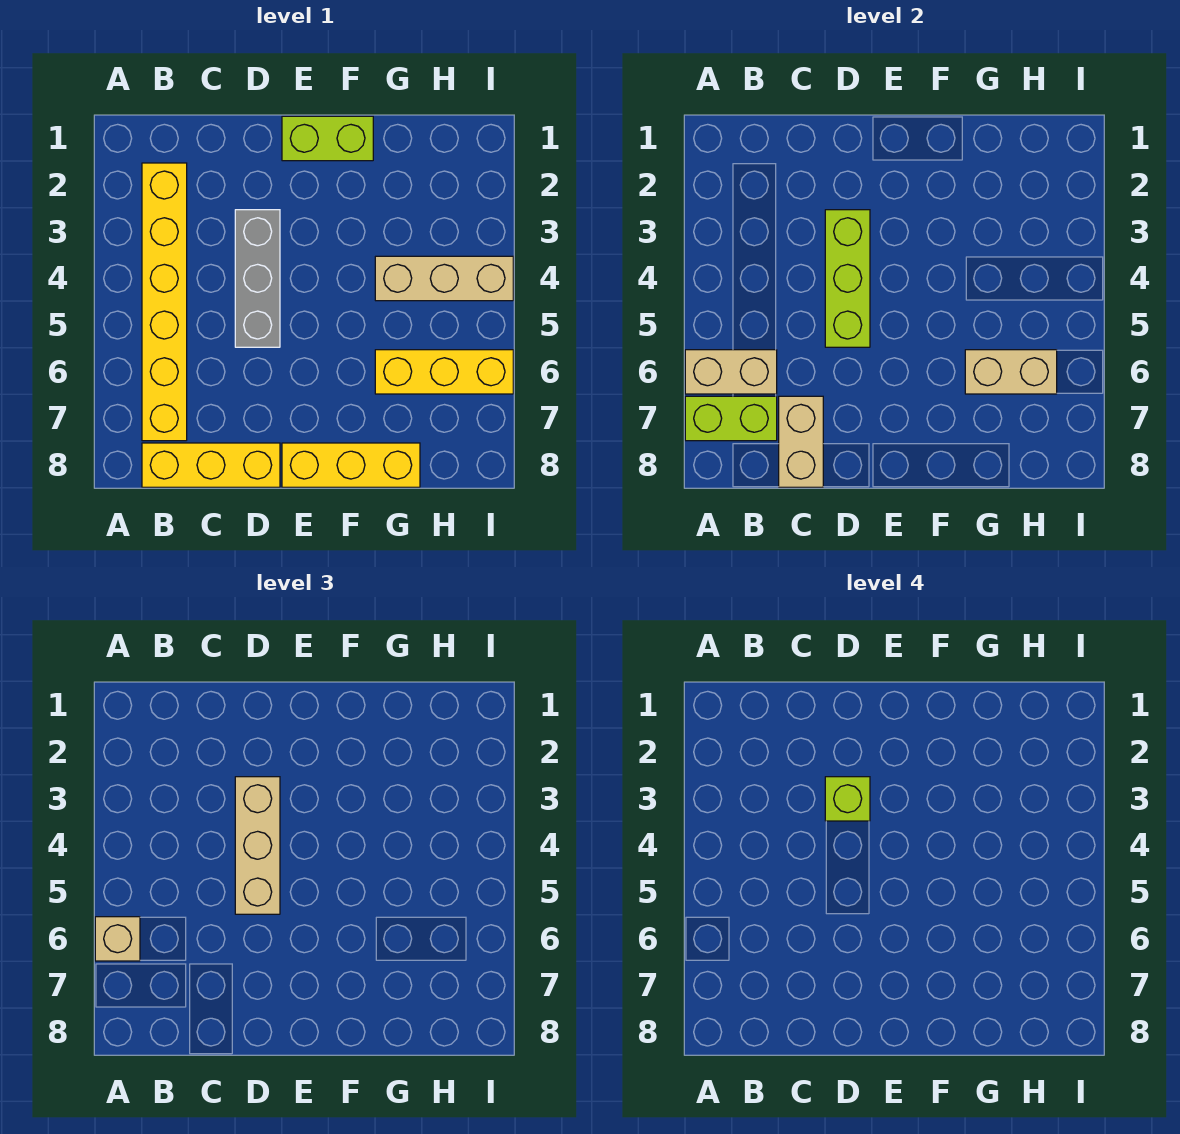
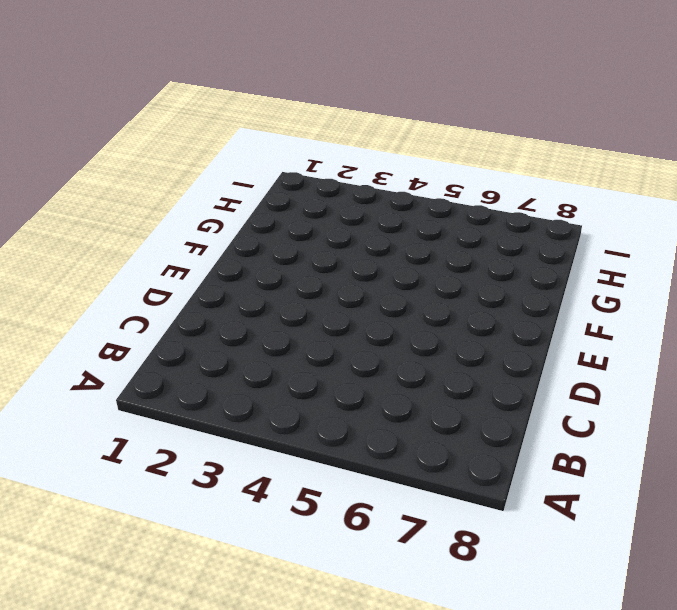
none -> yellow 1x6 brick [142,163,187,441]
none -> yellow 1x3 brick [142,443,280,487]
none -> grey 1x3 brick [235,210,280,347]

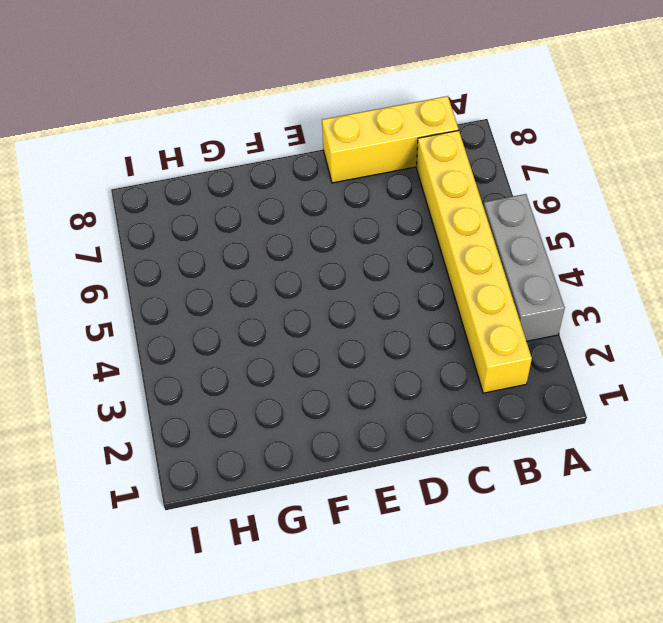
grey 1x3 brick [484,194,565,341] -> grey 1x3 brick moved to [235,210,280,347]
none -> lime 1x2 brick [282,116,373,161]
none -> yellow 1x3 brick [282,443,420,487]
none -> tan 1x3 brick [375,256,513,301]

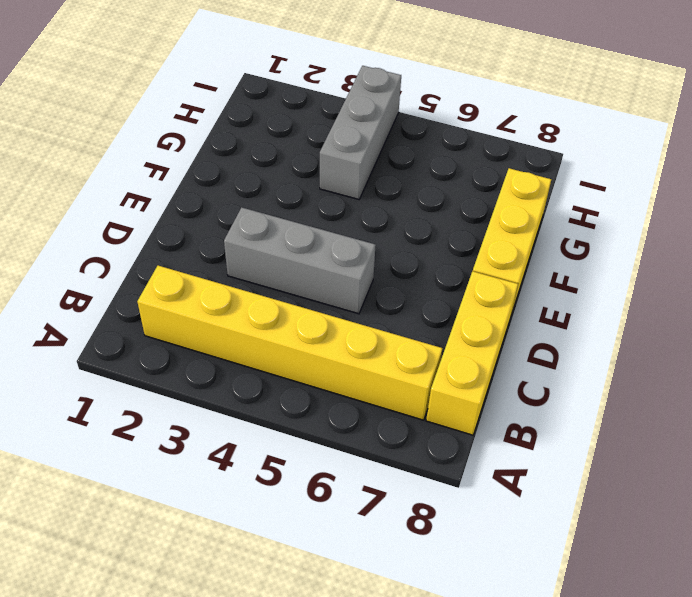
grey 1x3 brick [320,66,401,199] -> tan 1x3 brick [375,256,513,301]
none -> lime 1x2 brick [282,116,373,161]
none -> yellow 1x3 brick [375,350,513,394]
none -> tan 1x2 brick [685,350,777,394]

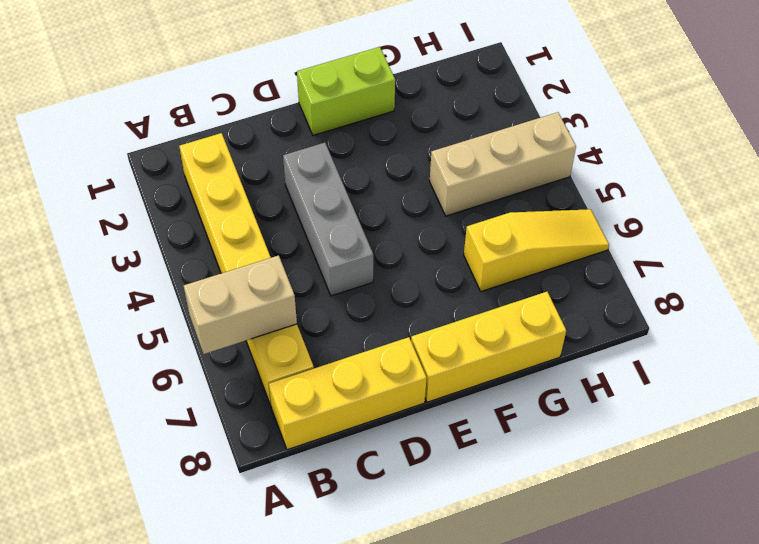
yellow 1x3 slope [464,209,609,292] -> yellow 1x3 brick [375,350,513,394]
none -> lime 1x2 brick [685,396,777,441]
none -> tan 1x2 brick [779,396,823,487]
none -> lime 1x3 brick [825,210,870,347]

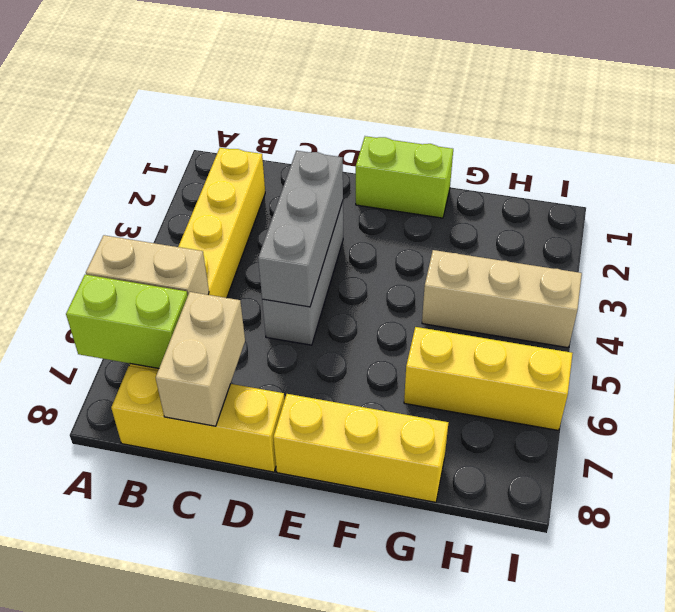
grey 1x3 brick [258,151,343,307] -> lime 1x3 brick [825,210,870,347]
none -> tan 1x2 brick [965,350,1057,394]
none -> tan 1x1 brick [95,917,140,961]
none -> tan 1x3 brick [235,777,280,914]

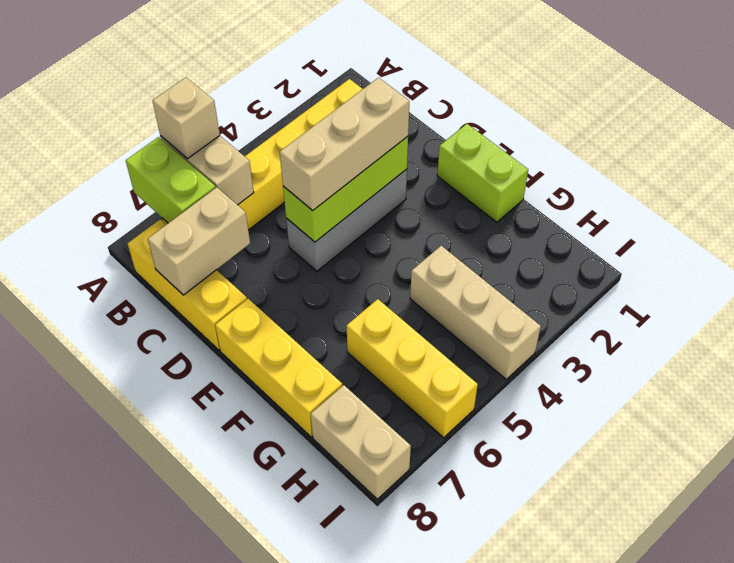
tan 1x2 brick [311,385,411,499] -> tan 1x2 brick moved to [965,350,1057,394]
none -> lime 1x1 brick [825,777,870,821]

